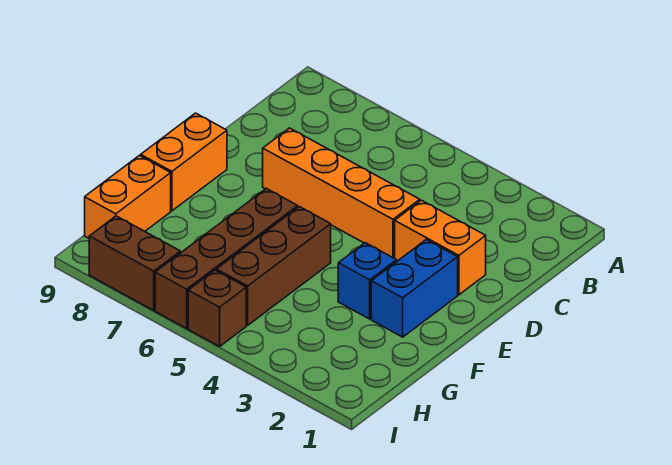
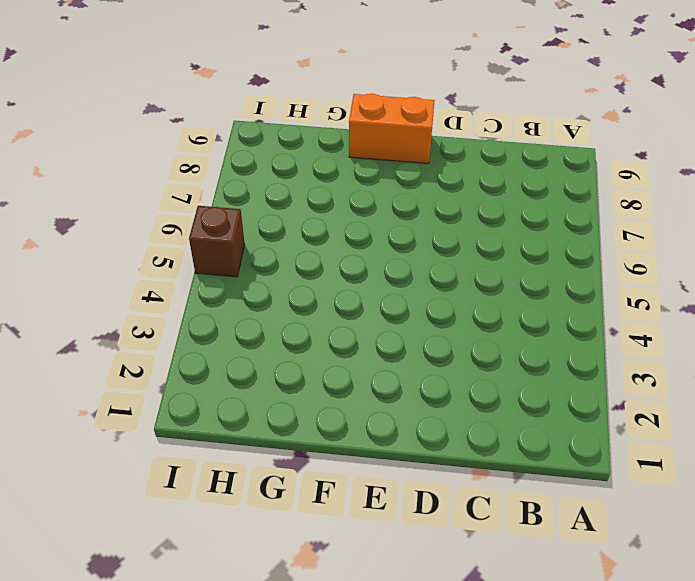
none -> orange 1x2 brick [395,200,486,295]
none -> orange 1x4 brick [263,128,420,258]

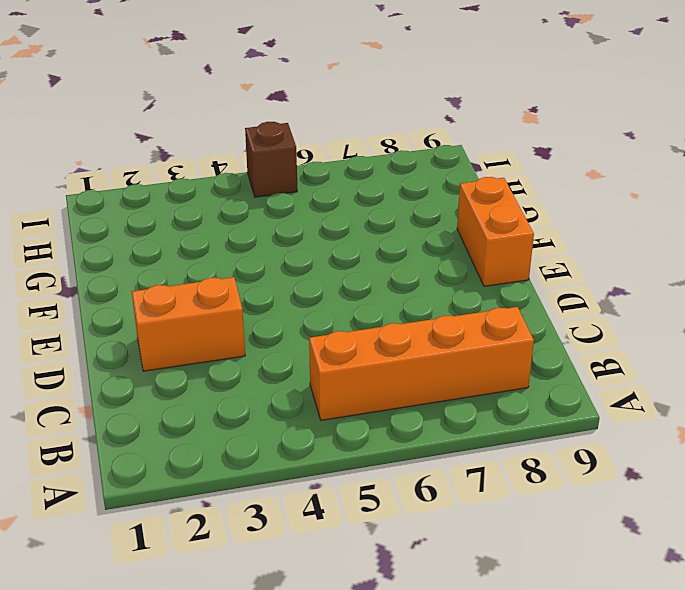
orange 1x4 brick [309,307,534,420] -> orange 1x4 brick moved to [263,128,420,258]
none -> blue 1x2 brick [371,240,458,337]
none -> blue 1x1 brick [338,243,397,319]

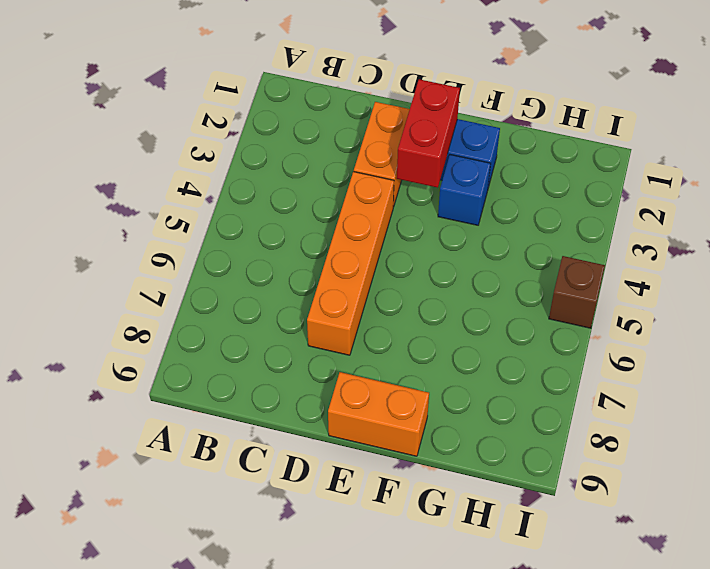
red 1x2 brick [397,79,460,188] -> none
none -> brown 1x3 brick [216,207,331,325]
none -> brown 1x4 brick [155,188,298,328]

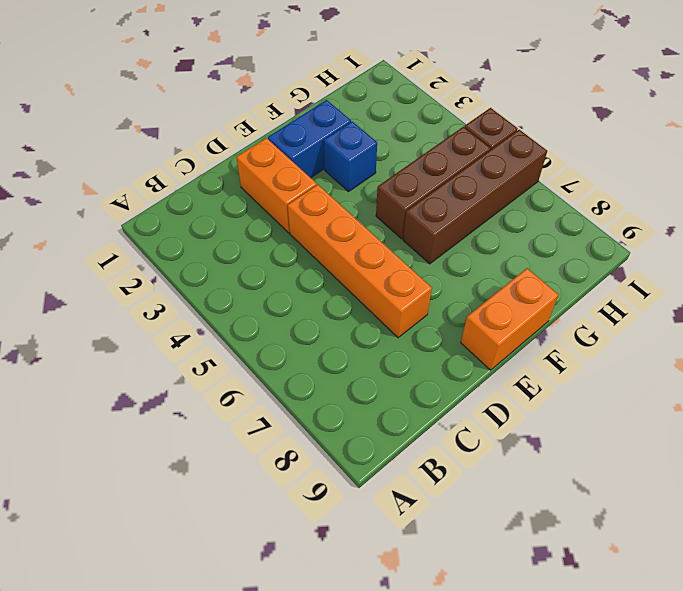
none -> orange 1x2 brick [85,156,171,238]
none -> brown 1x2 brick [89,216,180,310]

